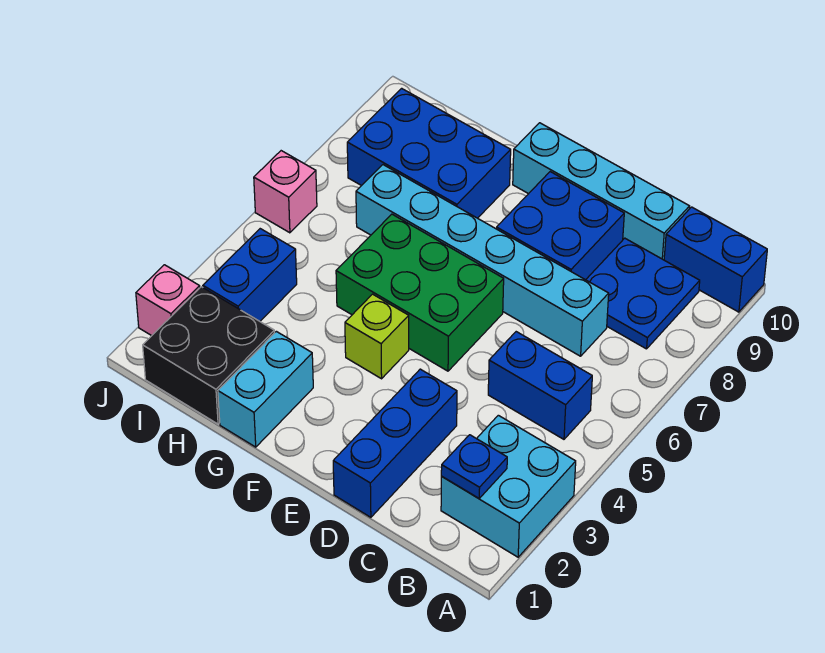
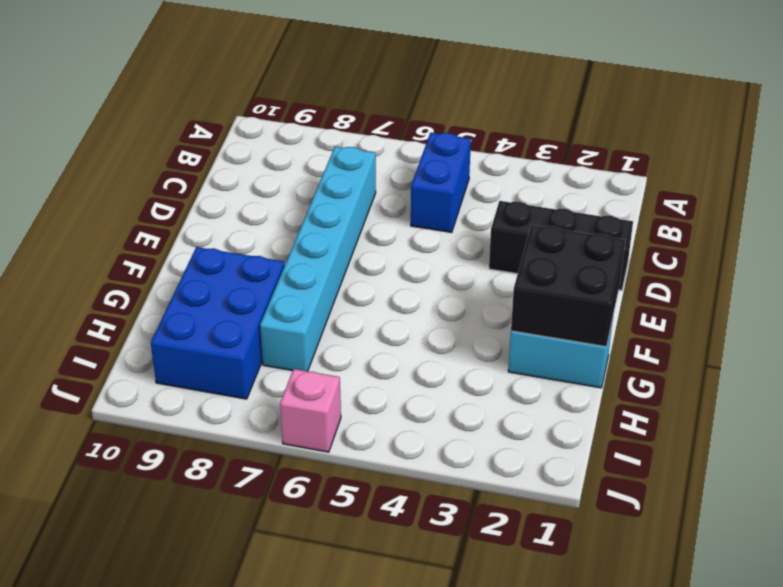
black 1x3 brick [489,201,633,290] -> blue 1x3 brick [333,369,457,517]
black 2x2 brick [511,225,625,347] -> black 2x2 brick moved to [143,287,275,424]
none -> cyan 2x2 brick [441,415,576,557]
none -> blue 1x2 brick [664,207,767,312]
none -> blue 2x2 plate [586,238,700,349]

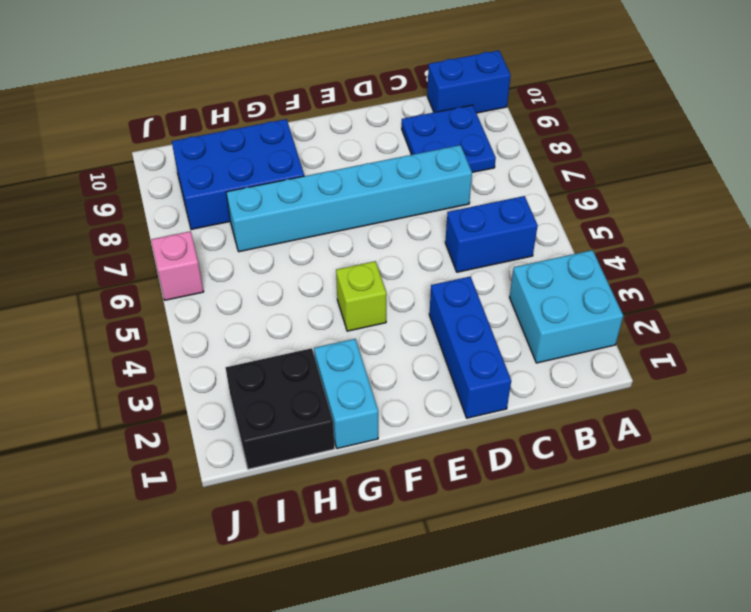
none -> cyan 1x4 brick [513,123,690,260]
none -> blue 2x2 brick [497,172,624,280]
none -> green 2x3 brick [336,214,504,371]

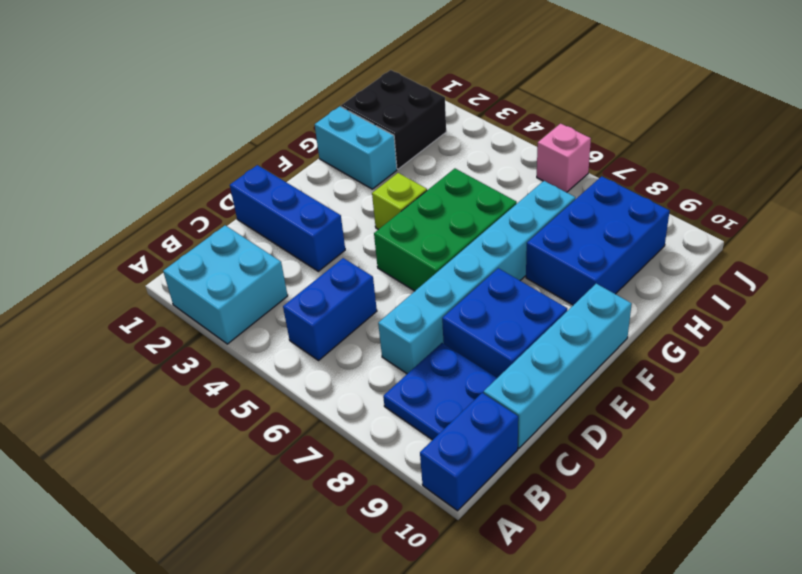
none -> blue 1x2 brick [203,229,297,321]
none -> pink 1x1 brick [136,265,200,336]
none -> blue 1x1 plate [441,435,507,498]

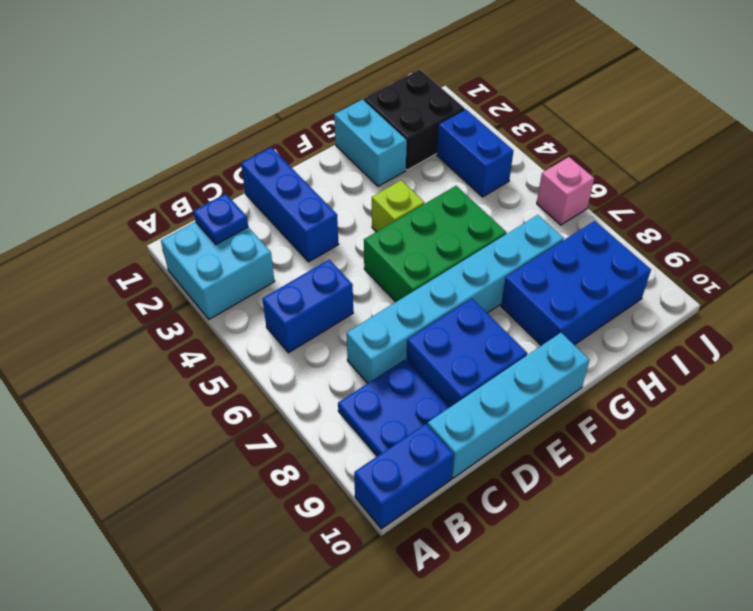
none -> pink 1x1 brick [136,265,200,336]

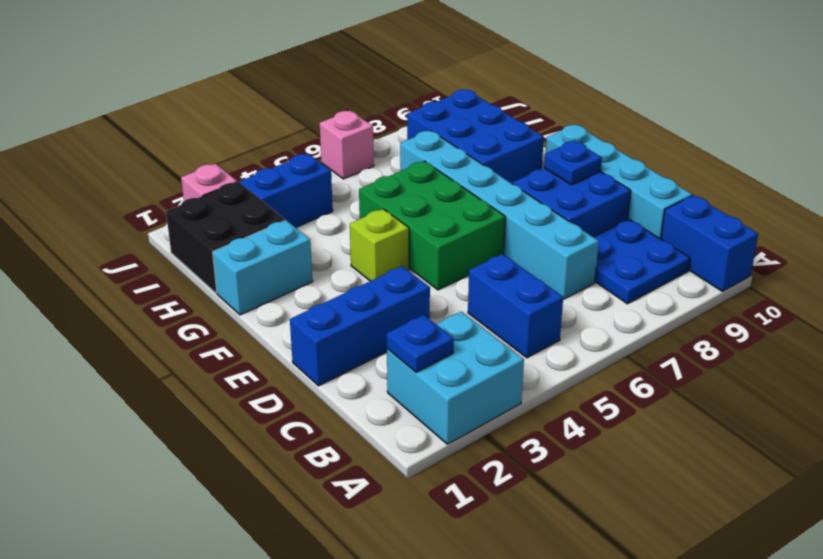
blue 1x1 plate [544,141,602,185] -> none

